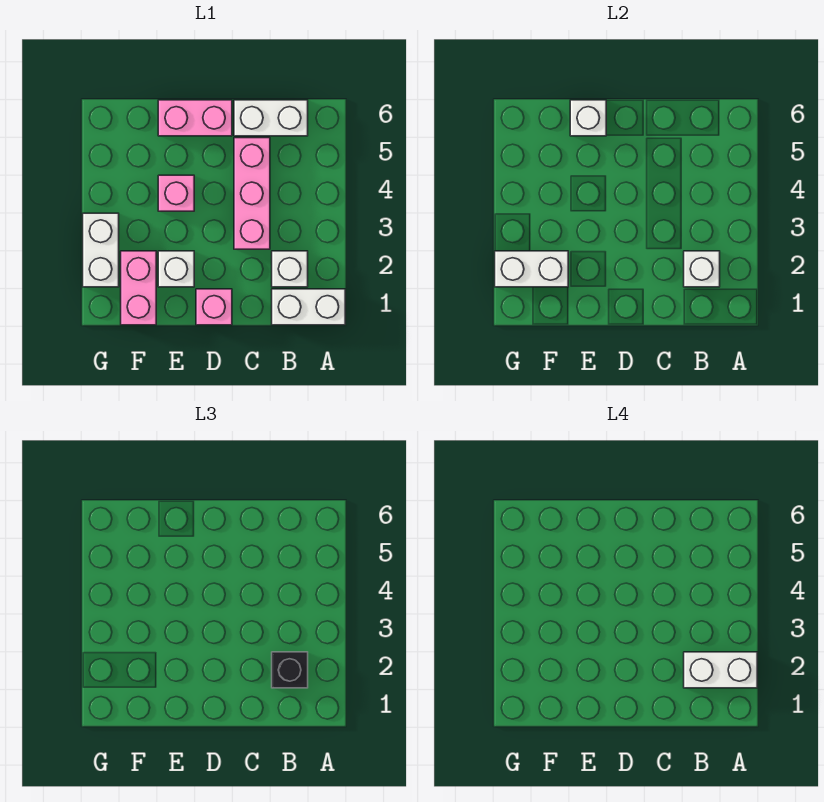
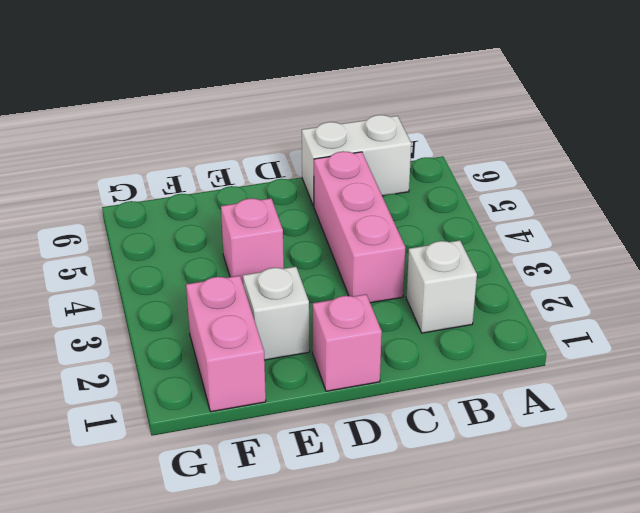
none -> white 1x2 brick [272,289,345,325]
none -> pink 1x2 brick [158,100,232,136]
none -> white 1x2 brick [83,213,119,287]

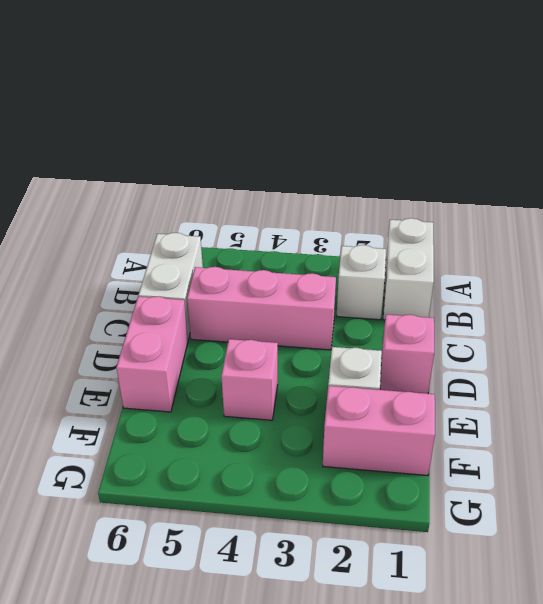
none -> white 1x2 brick [83,213,119,287]
none -> white 1x1 brick [684,251,720,287]
none -> white 1x1 brick [570,100,606,136]

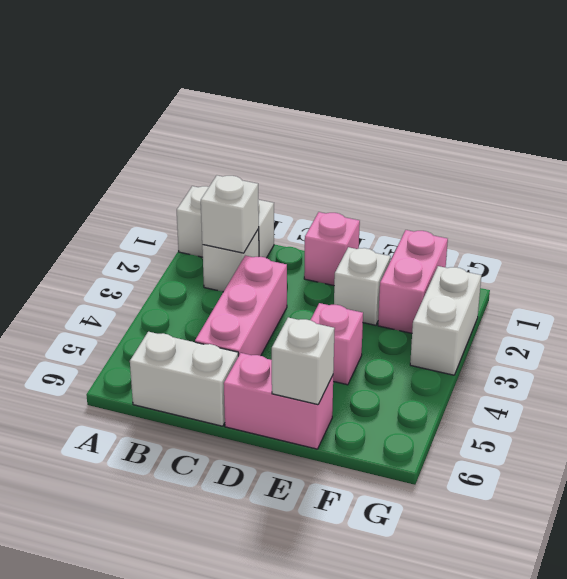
none -> white 1x2 brick [495,251,568,287]
none -> black 1x1 brick [272,652,308,688]
none -> white 1x2 brick [684,652,757,688]

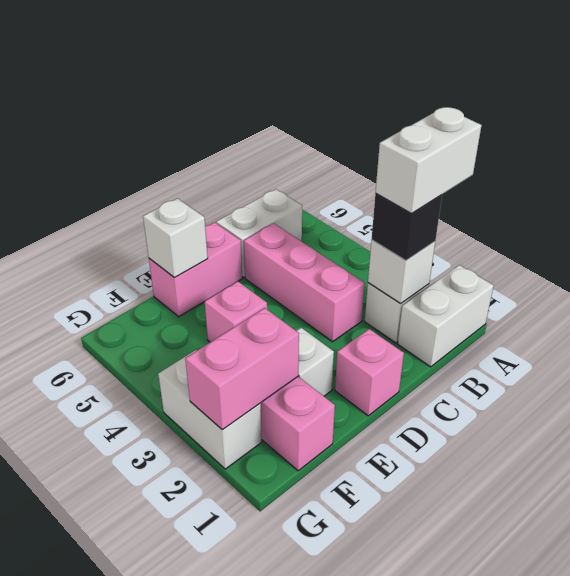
pink 1x2 brick [185,308,299,430] -> white 1x2 brick [495,251,568,287]

